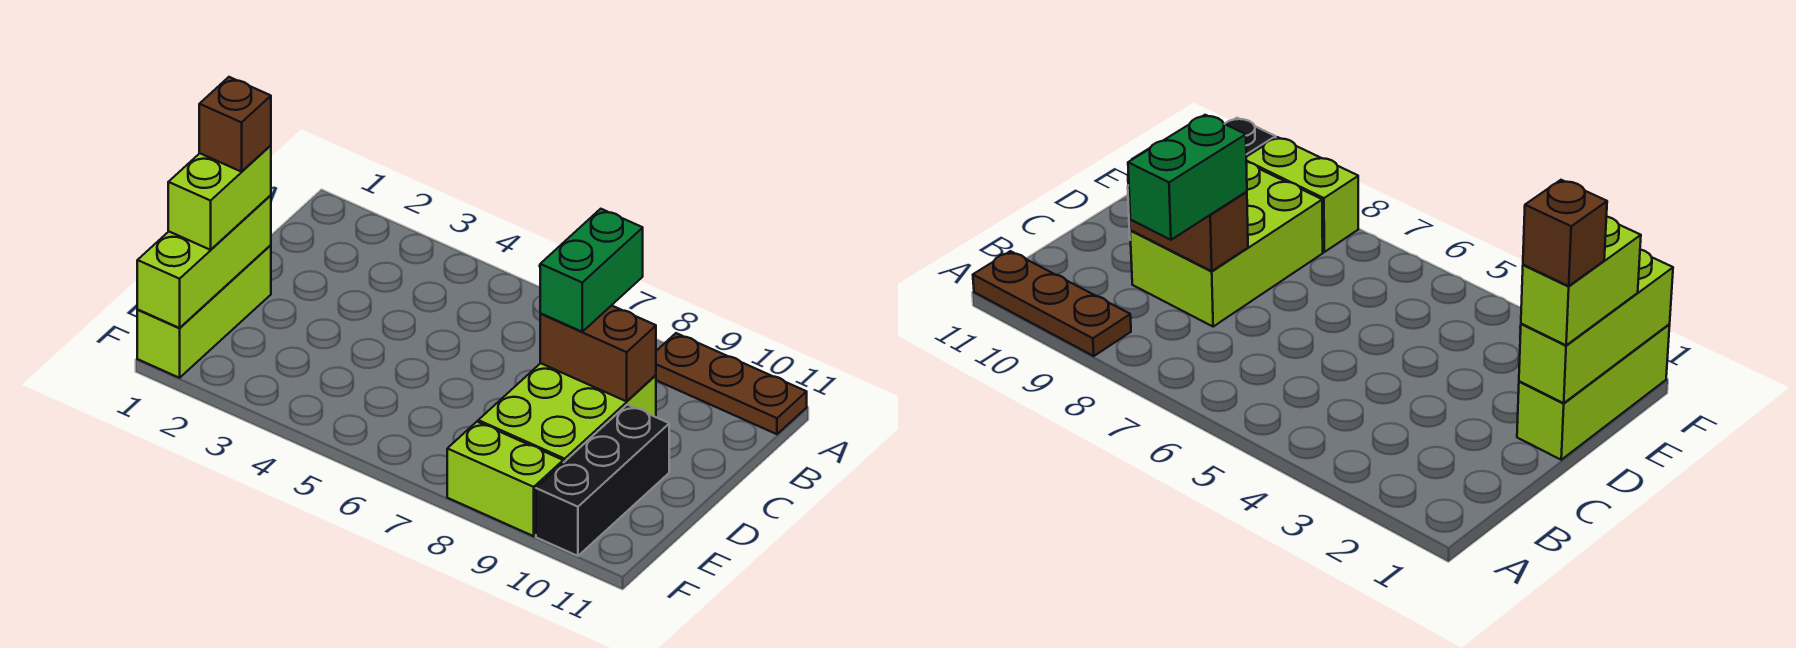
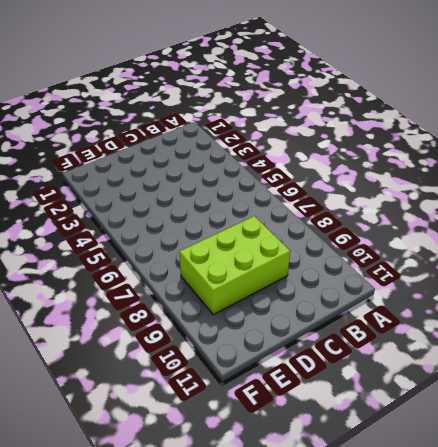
none -> brown 1x3 plate [656,333,807,434]
none -> lime 1x3 brick [137,245,271,378]

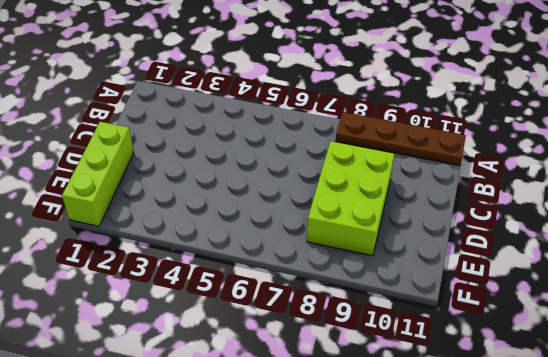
brown 1x4 plate [336,112,466,166] -> brown 1x3 plate [656,333,807,434]
none -> black 1x3 brick [536,405,669,556]
none -> lime 1x2 brick [447,422,563,536]

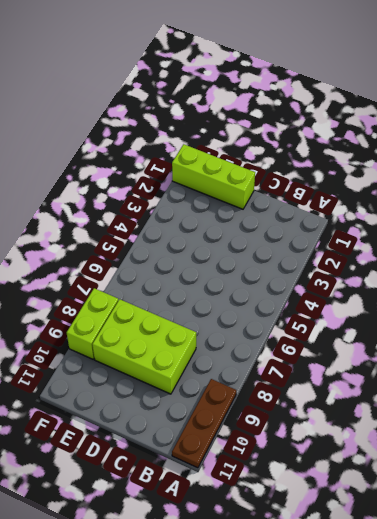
none -> black 1x3 brick [536,405,669,556]
none -> brown 1x2 brick [540,305,656,401]

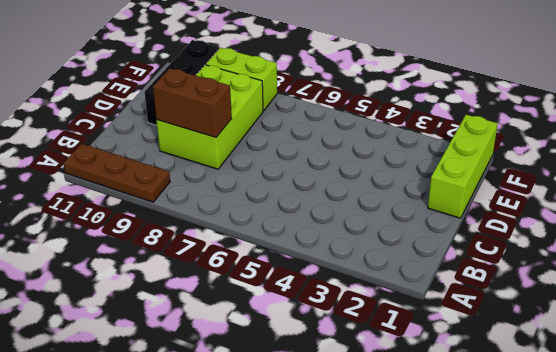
none -> lime 1x3 brick [137,195,271,328]
none -> green 1x2 brick [540,209,643,332]

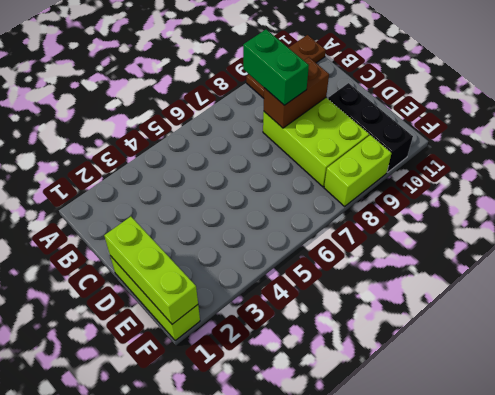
none -> lime 1x2 brick [168,145,271,250]
none -> brown 1x1 brick [199,77,271,172]

